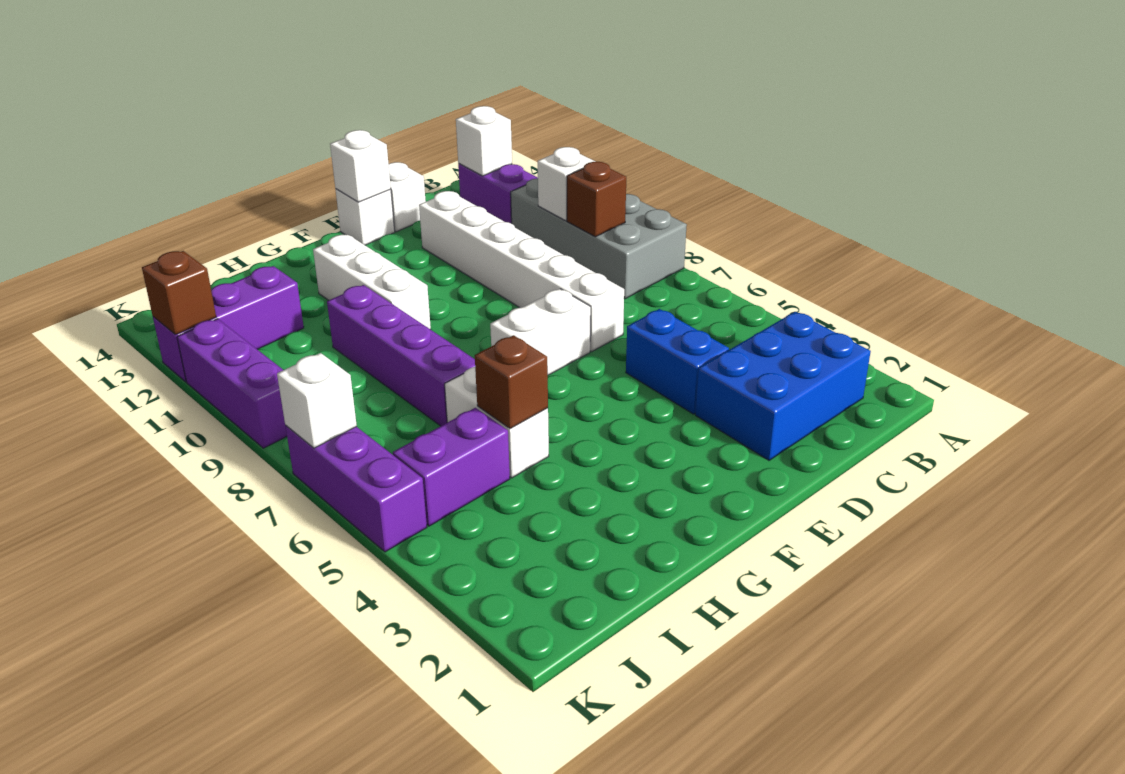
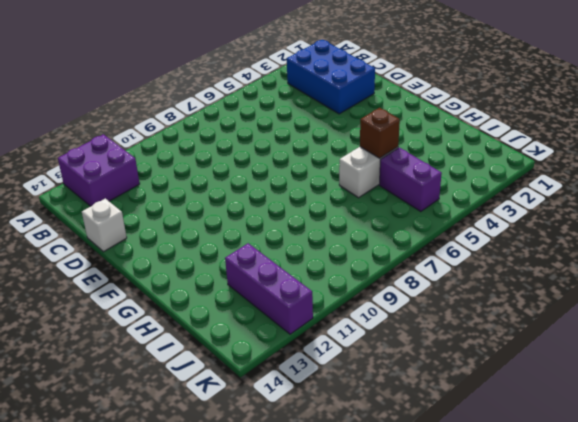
purple 2x2 brick [58,134,140,206] -> purple 1x2 brick [458,164,538,224]
none -> grey 2x4 brick [511,178,687,299]
none -> blue 1x2 brick [626,309,729,414]
none -> white 1x6 brick [419,191,624,351]

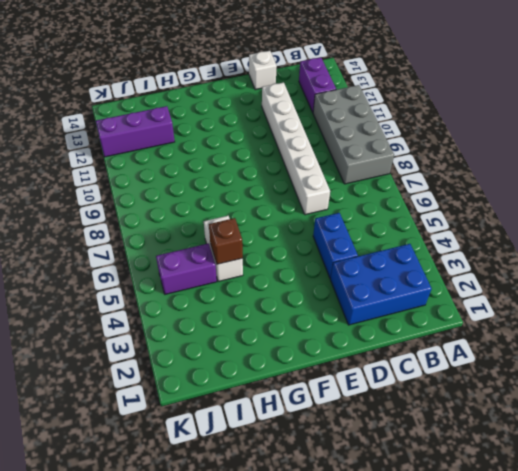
none -> white 1x2 brick [490,289,590,375]
none -> white 1x1 brick [335,189,395,245]
none -> white 1x3 brick [313,235,431,329]

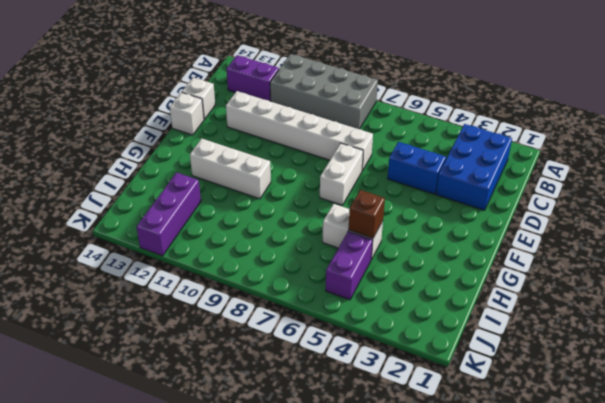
none -> purple 1x4 brick [327,285,475,426]
none -> purple 1x3 brick [285,425,427,552]
none -> purple 1x3 brick [177,319,287,448]

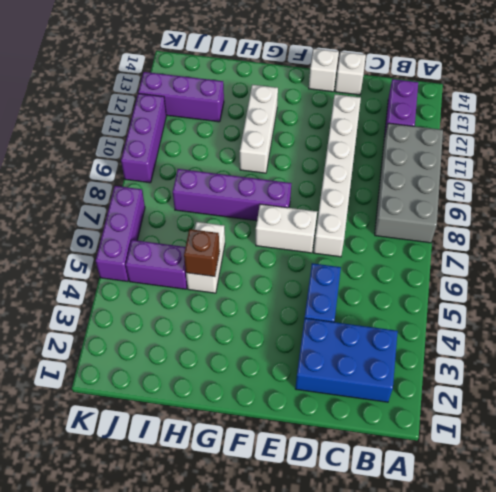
purple 1x4 brick [173,169,292,221] -> purple 1x4 brick turned to [327,285,475,426]
none -> brown 1x1 brick [567,162,626,237]
none -> white 1x1 brick [538,147,595,221]
none -> white 1x1 brick [456,106,512,176]

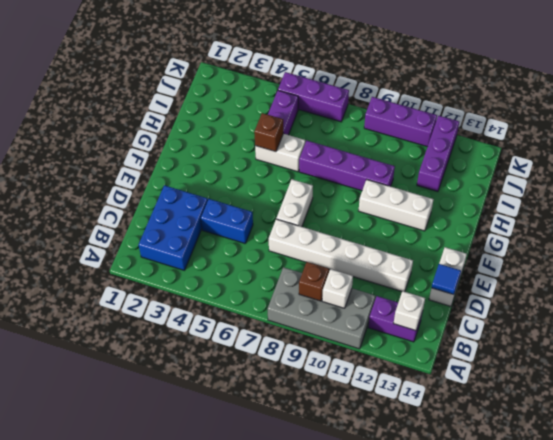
blue 1x1 tile [431,264,461,295] -> none
none -> white 1x1 brick [330,130,391,202]
none -> white 1x1 brick [277,353,357,448]
none -> brown 1x1 brick [142,251,216,334]

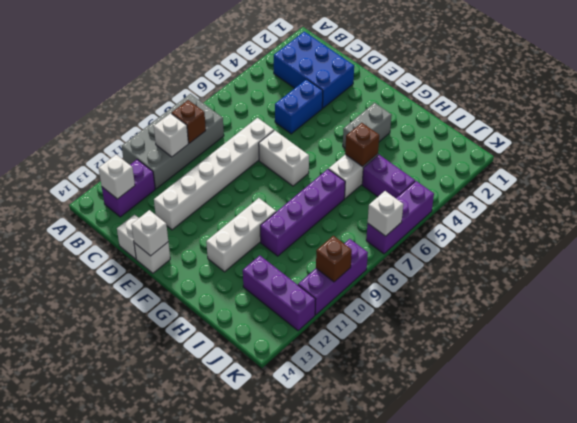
grey 1x2 brick [343,103,392,148] -> none
brown 1x1 brick [316,236,352,282] -> brown 1x1 brick moved to [142,251,216,334]

